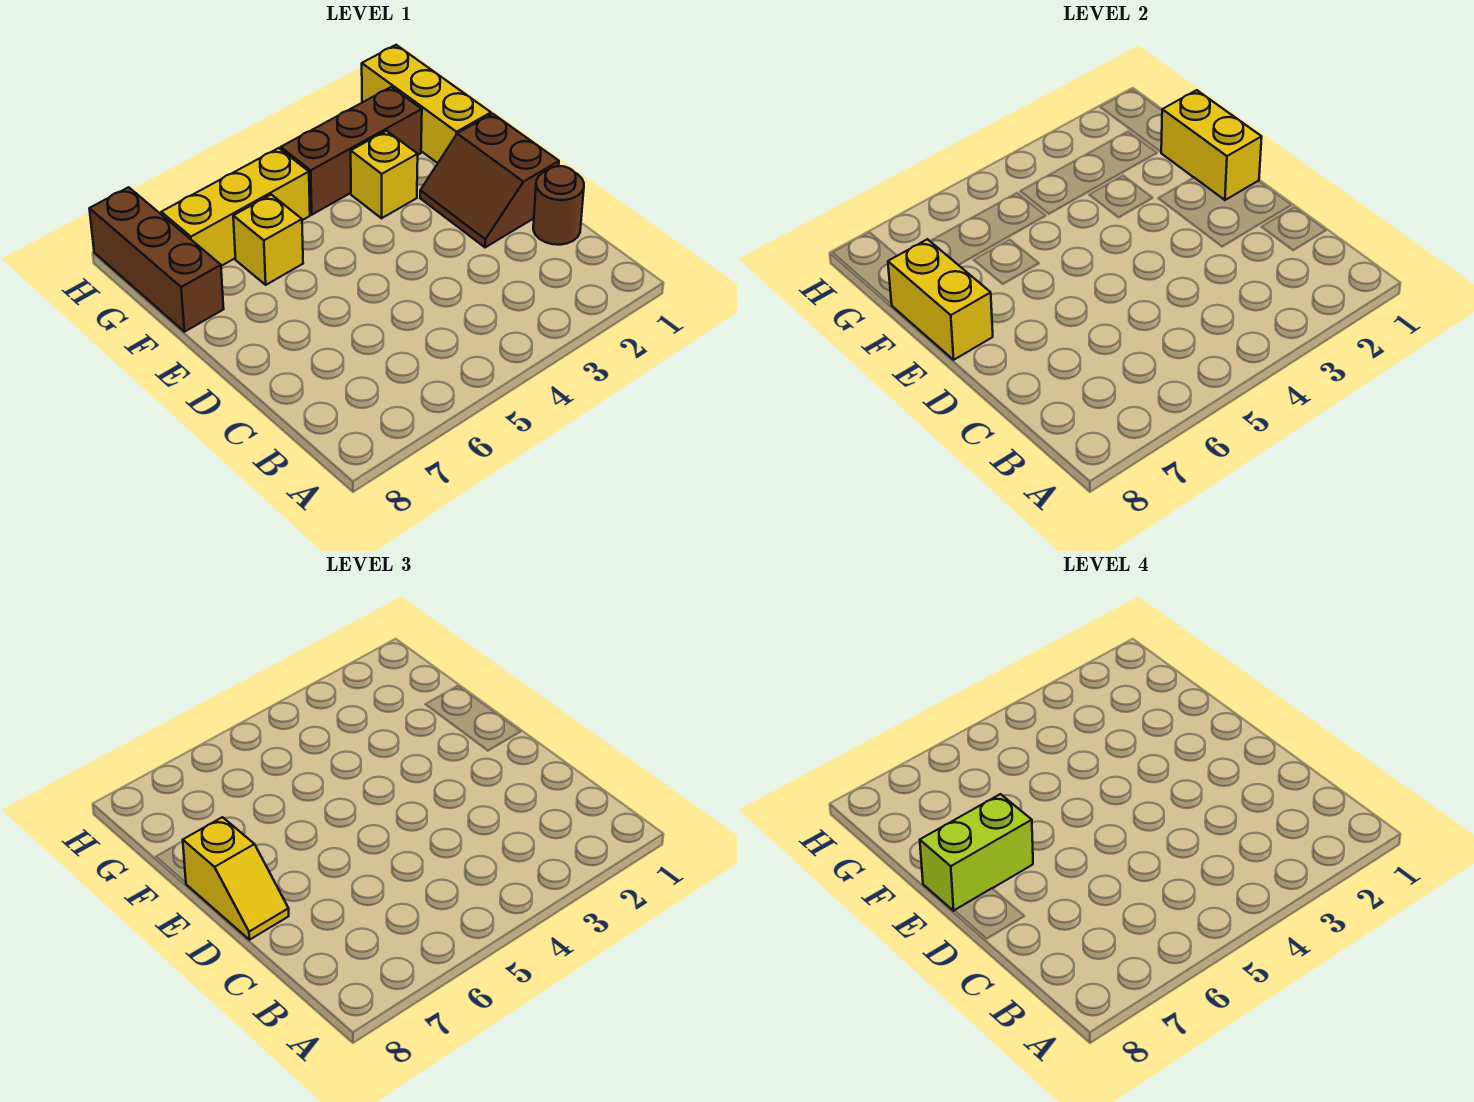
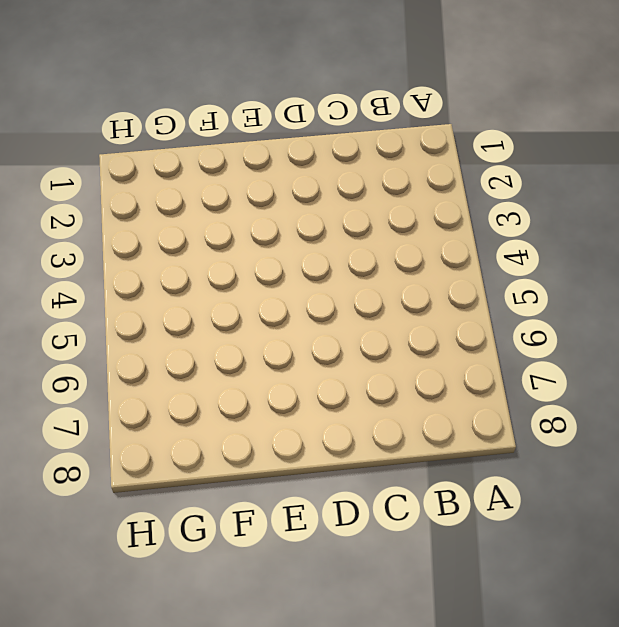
none -> brown 1x1 round brick [533,166,584,245]
none -> brown 2x2 slope [420,114,559,247]
none -> yellow 1x3 brick [362,45,491,163]

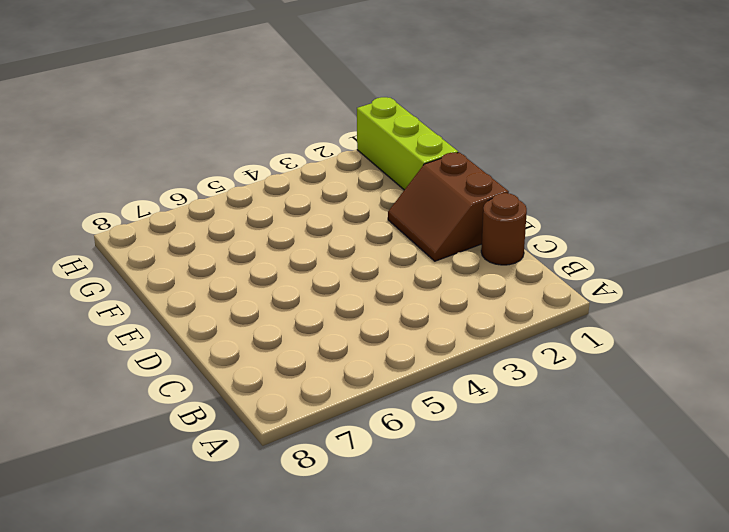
lime 1x3 brick [357,97,458,190] -> yellow 1x3 brick [362,45,491,163]
none -> yellow 1x1 brick [351,131,418,218]
none -> yellow 1x1 brick [233,195,303,285]
none -> brown 1x3 brick [89,187,224,332]

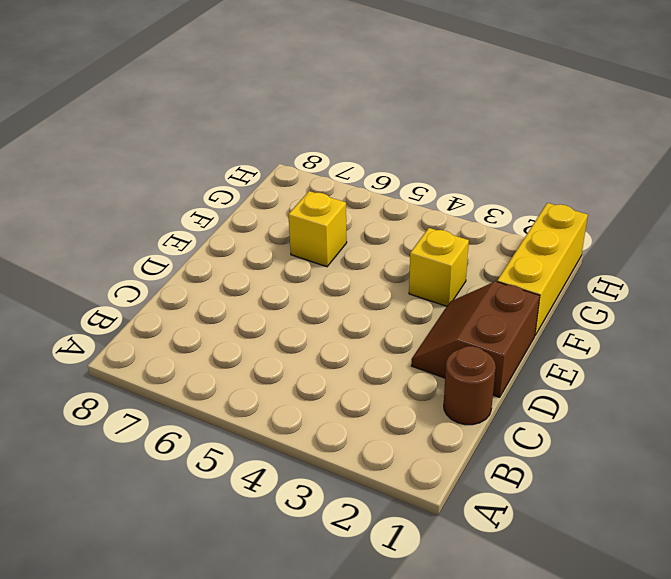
none -> brown 1x3 brick [89,187,224,332]
none -> brown 1x3 brick [281,87,422,215]
none -> yellow 1x3 brick [161,148,310,266]

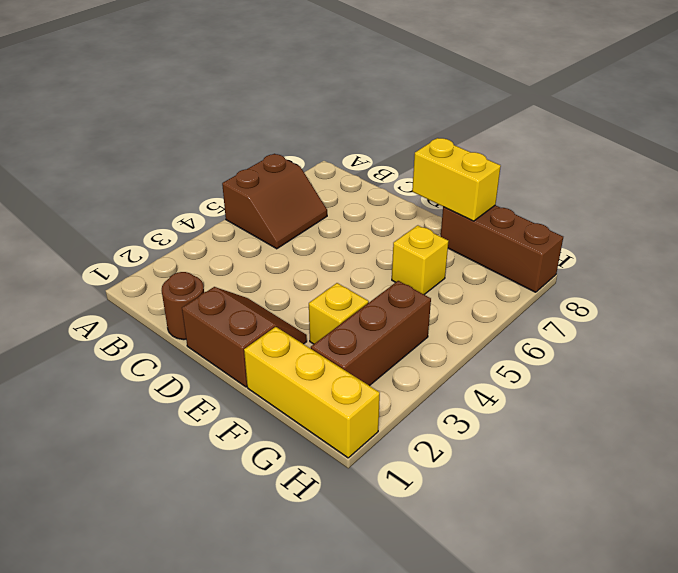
brown 2x2 slope [222,154,327,249] -> none
none -> yellow 1x3 brick [161,148,310,266]
none -> yellow 1x2 brick [1161,90,1262,200]
none -> yellow 1x2 slope [183,817,289,940]

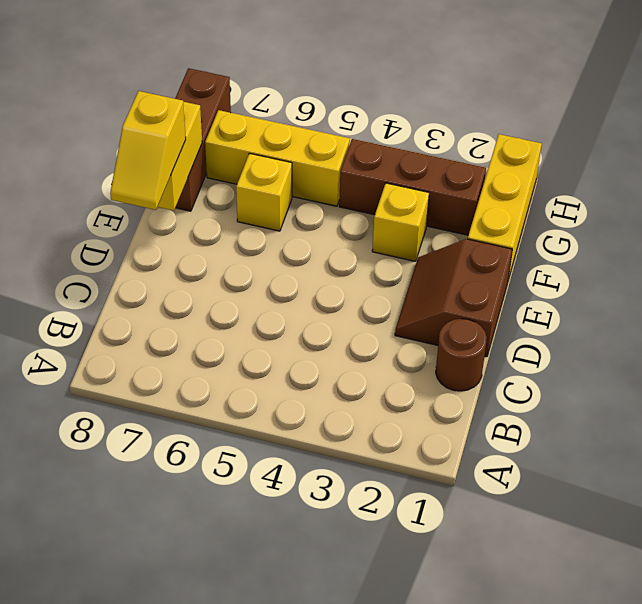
none -> yellow 1x2 brick [1161,90,1262,200]
none -> lime 1x2 brick [920,794,1033,911]

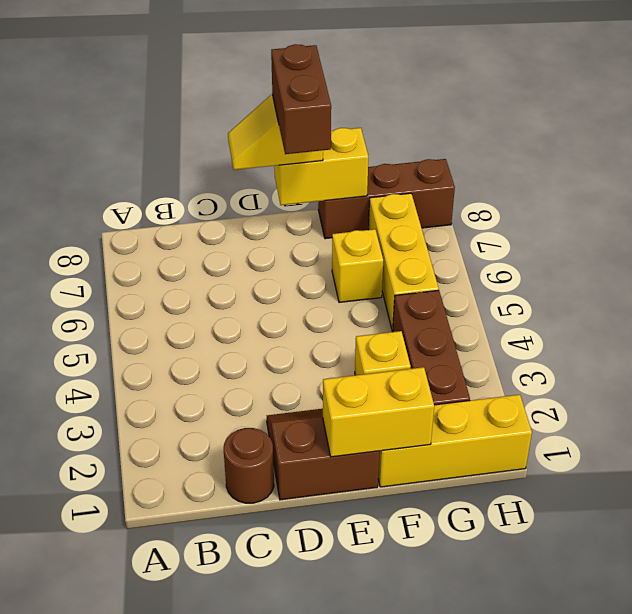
brown 1x2 brick [271,44,331,154] -> lime 1x2 brick [920,794,1033,911]

